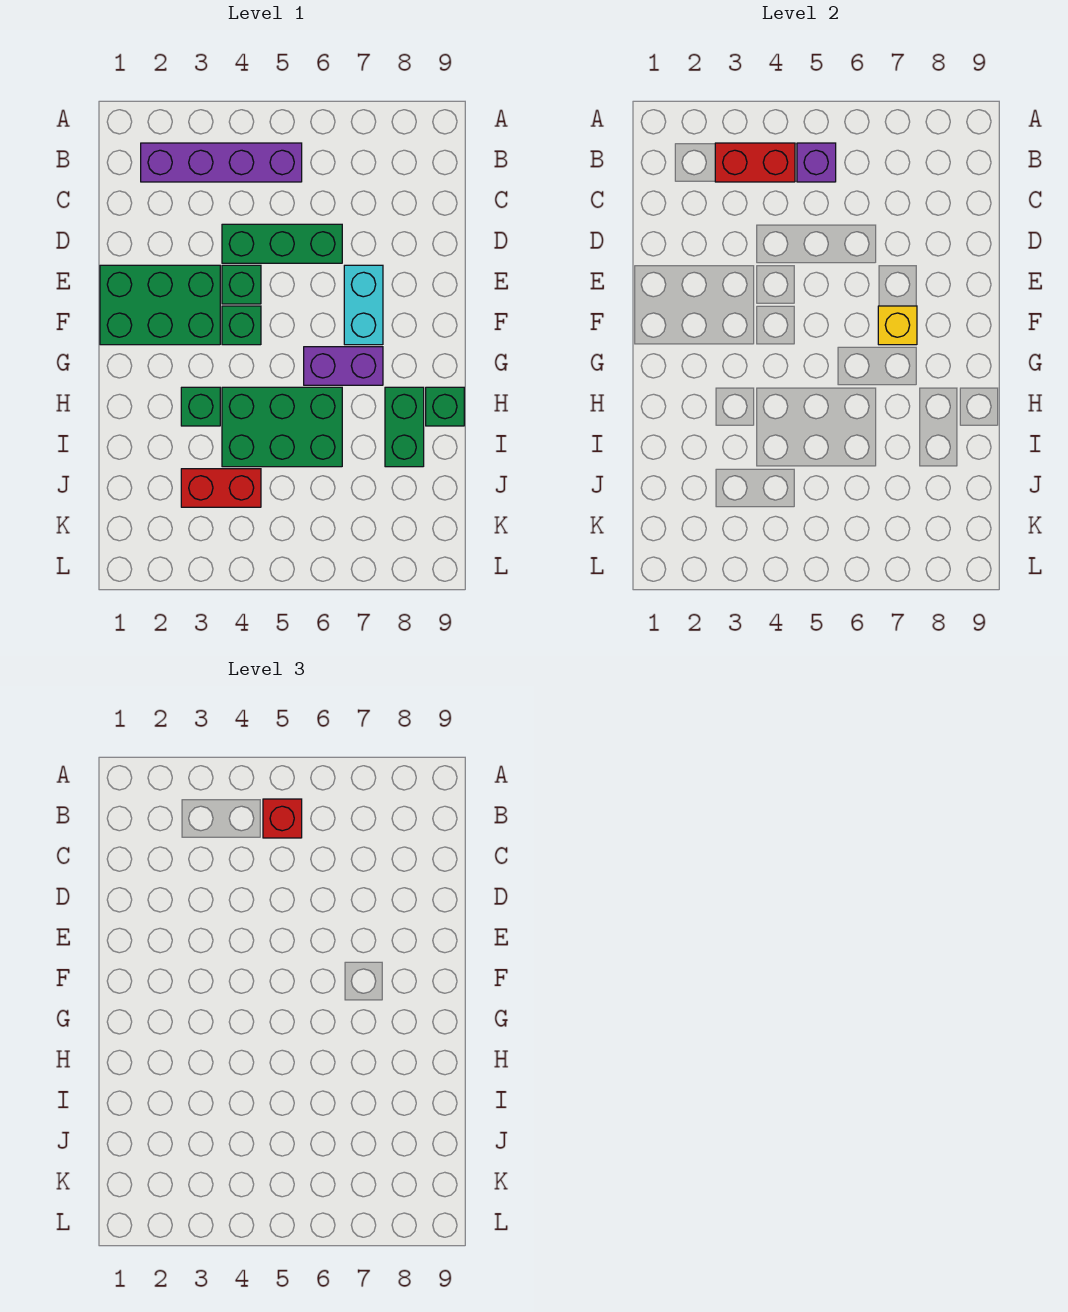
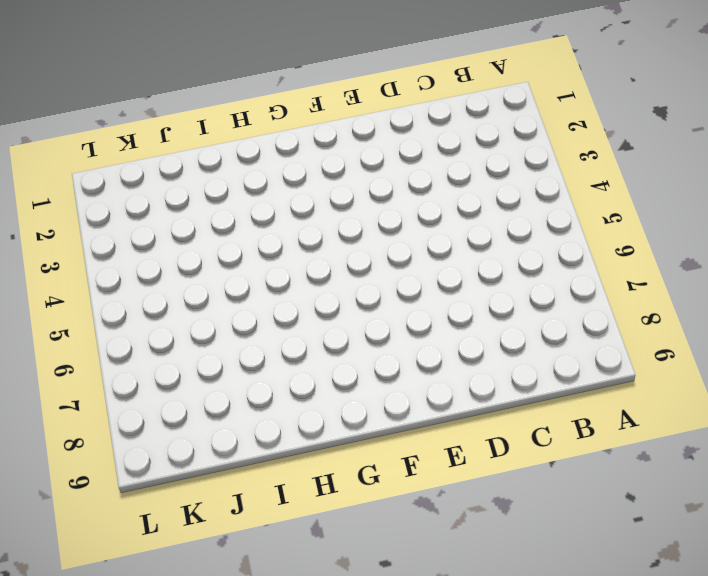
none -> purple 1x4 brick [141,143,302,182]
none -> green 1x3 brick [222,224,342,263]
none -> green 2x3 brick [100,265,220,345]

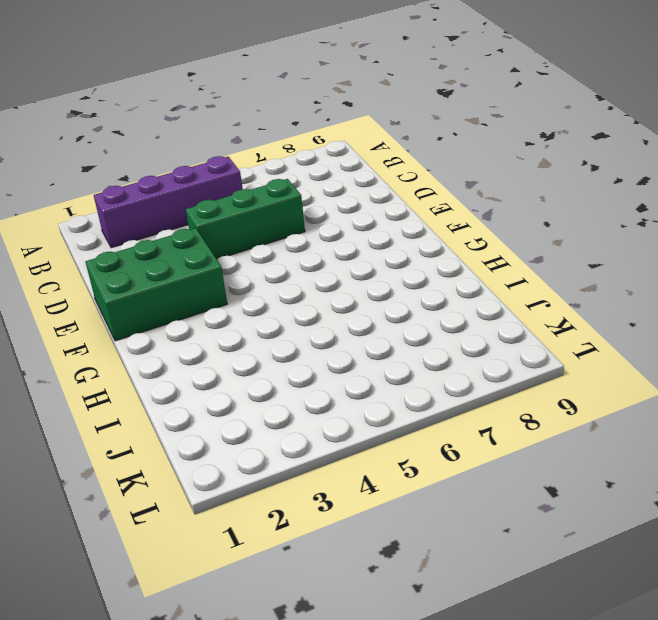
none -> green 1x1 brick [222,265,261,304]
none -> cyan 1x2 brick [344,265,383,345]
none -> green 1x1 brick [222,306,261,345]

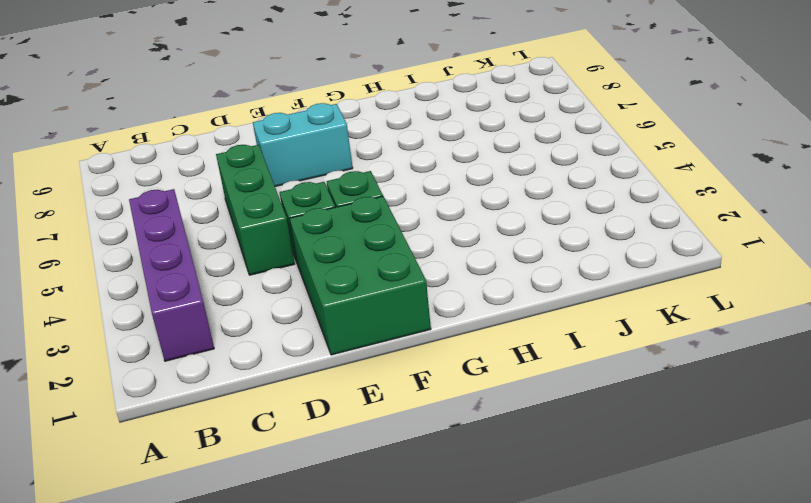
none -> purple 1x2 brick [304,347,383,385]
none -> green 1x1 brick [181,387,220,426]
none -> green 2x3 brick [222,387,342,467]

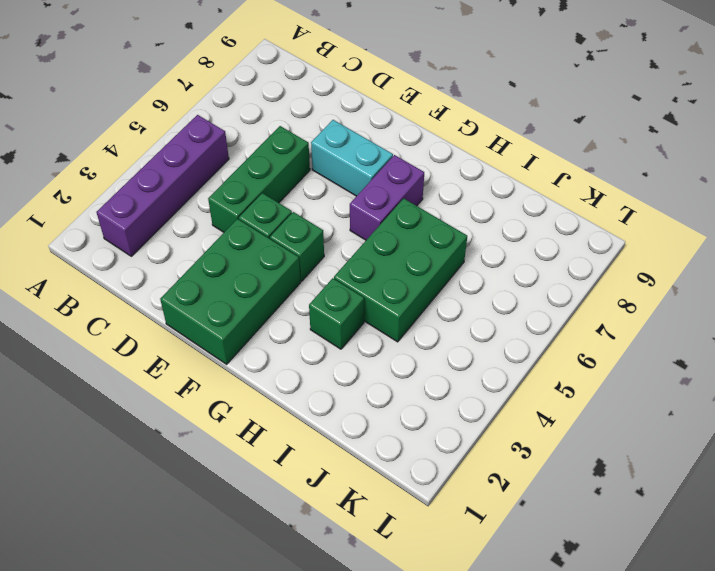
none -> green 1x2 brick [385,387,424,467]
none -> green 1x1 brick [426,387,464,426]
none -> red 1x2 brick [181,469,261,507]

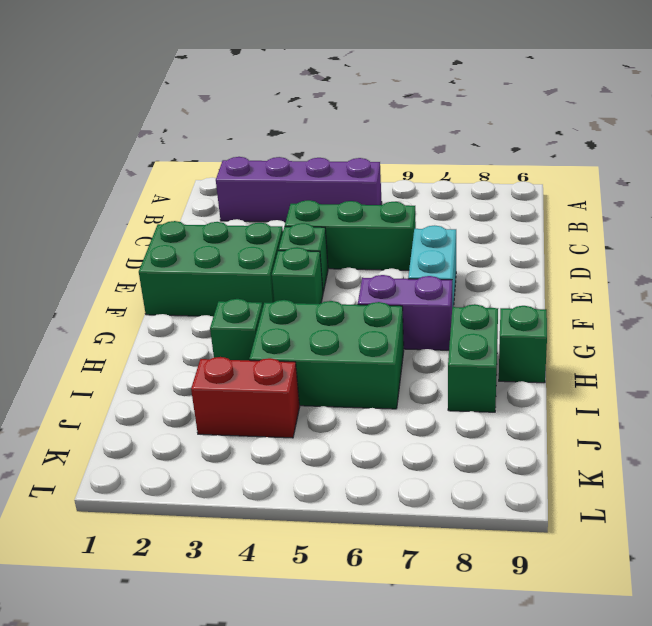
none -> red 1x2 brick [715,143,795,182]
none -> purple 1x1 brick [797,143,836,182]
none -> yellow 1x1 brick [878,306,917,345]

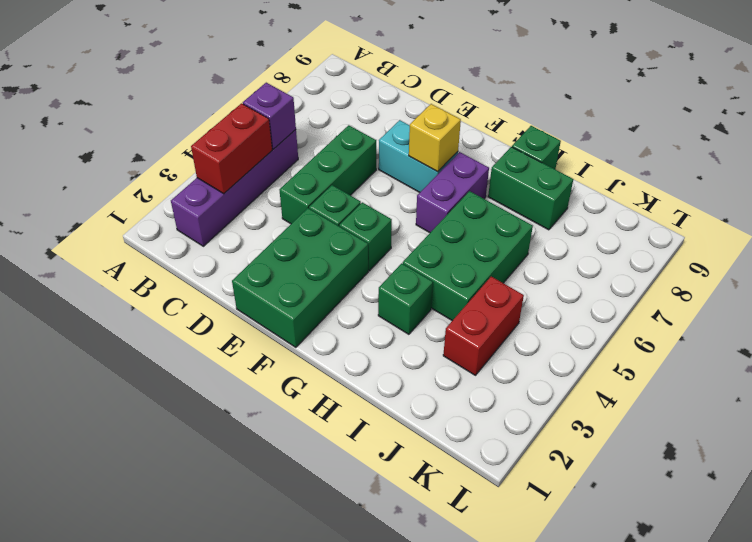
none -> red 1x1 brick [263,799,302,838]

